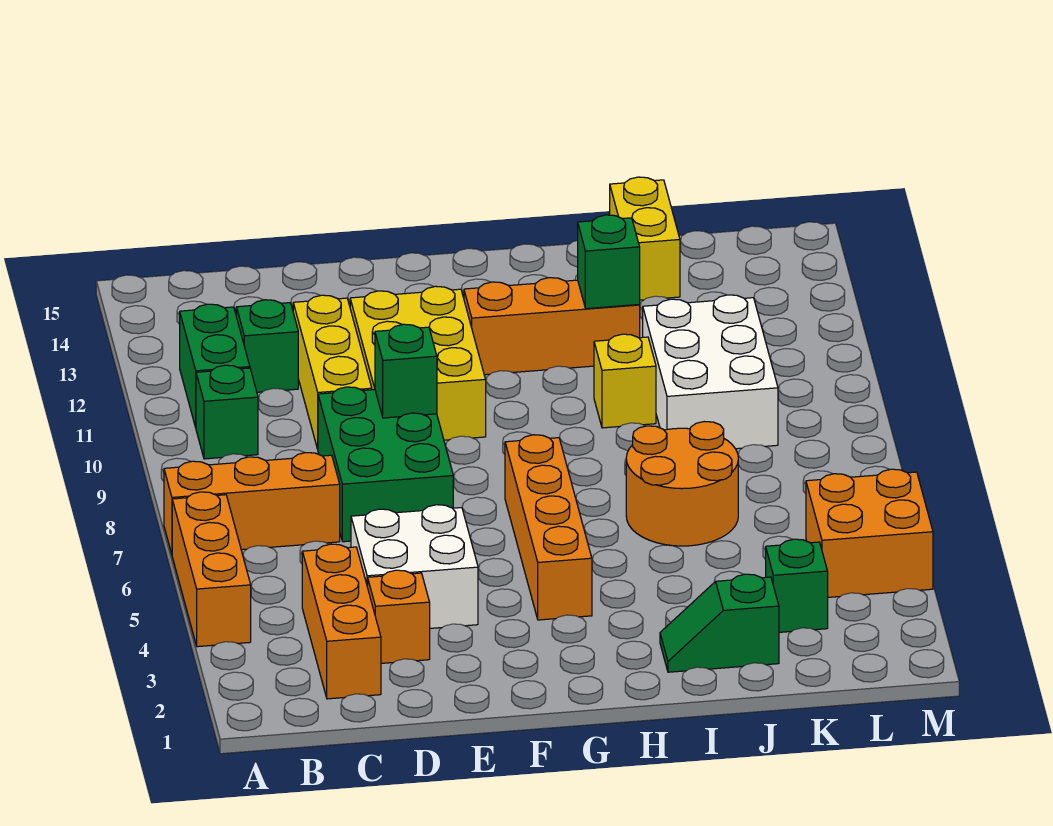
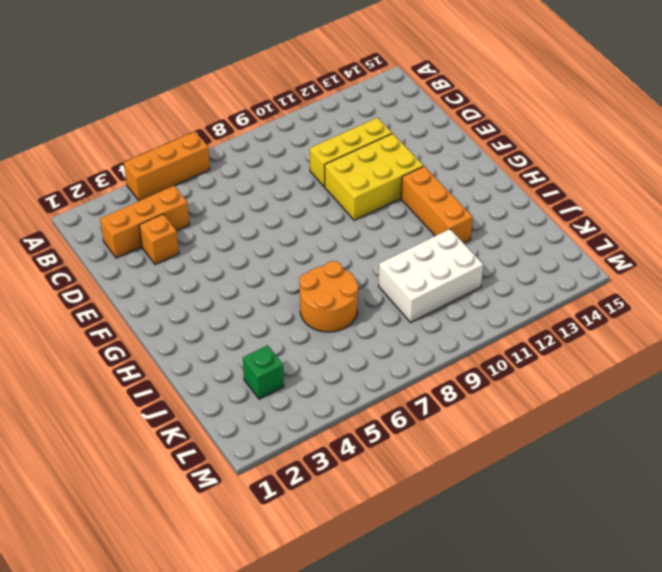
none -> orange 1x3 brick [164,453,340,554]
none -> green 1x1 brick [196,365,258,459]
none -> green 1x2 brick [180,304,250,427]

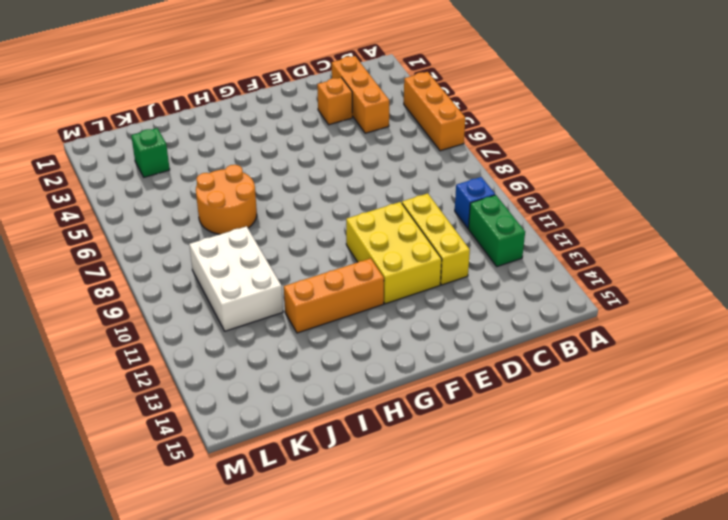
blue 1x1 brick [455,177,495,228] -> green 1x1 brick [196,365,258,459]
none -> orange 1x3 brick [164,453,340,554]
none -> green 1x1 brick [236,300,298,392]
none -> white 2x2 brick [351,505,478,628]

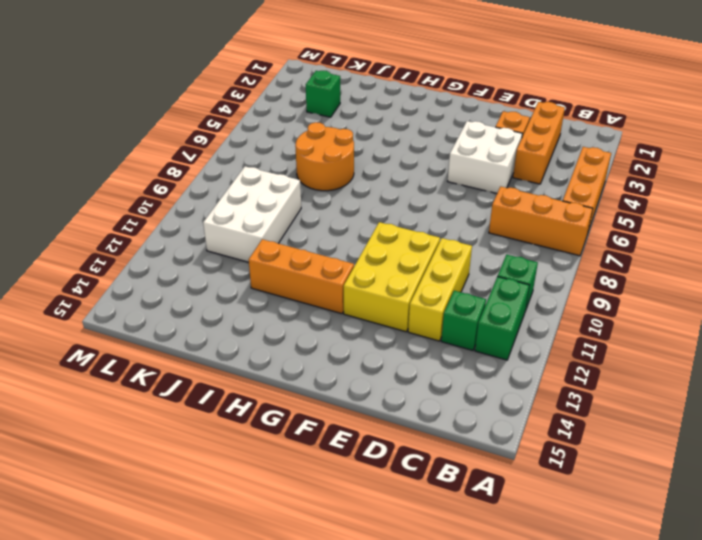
none -> green 2x3 brick [318,387,453,542]
none -> orange 1x4 brick [505,435,592,620]
none -> green 1x2 slope [660,574,779,672]

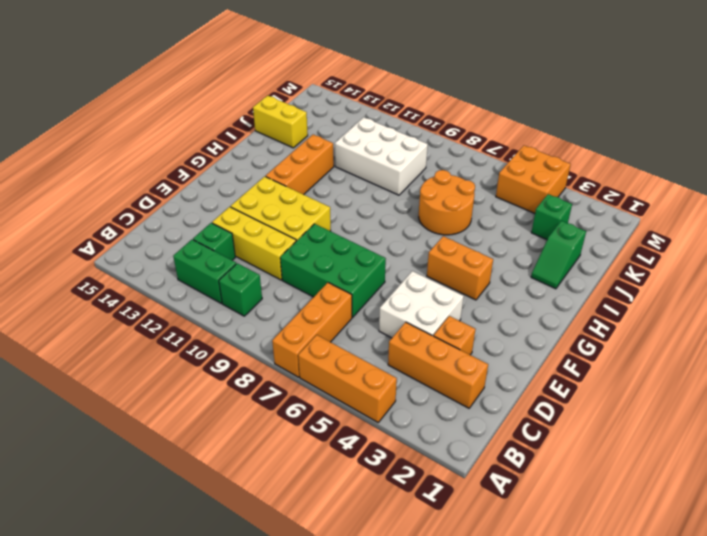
orange 1x2 brick [427,236,493,300] -> orange 1x4 brick [505,435,592,620]
none -> yellow 1x1 brick [594,334,656,428]
none -> green 1x1 brick [375,324,437,418]
none -> green 1x1 brick [578,215,640,309]

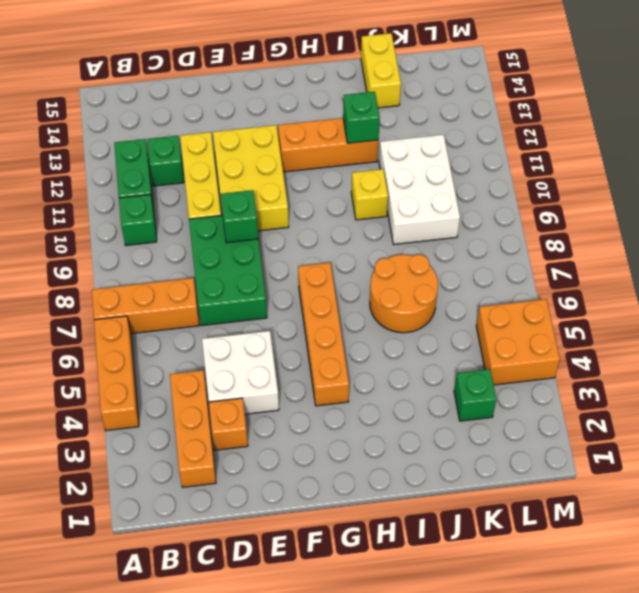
none -> green 1x2 slope [660,574,779,672]

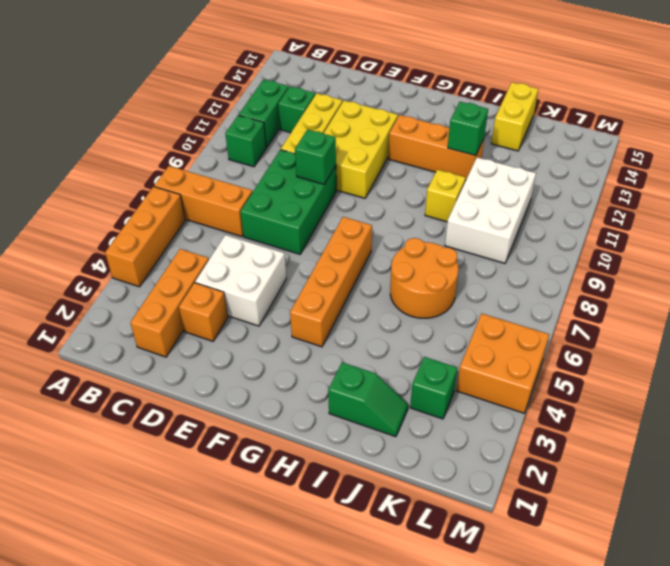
green 1x2 slope [328,362,408,437] -> green 1x2 slope turned to [660,574,779,672]

